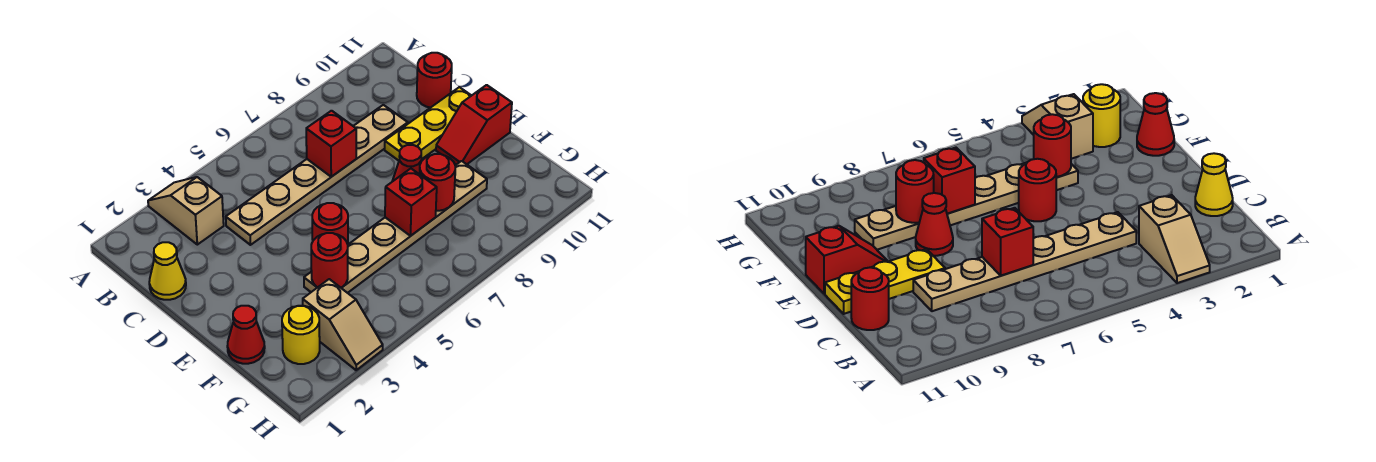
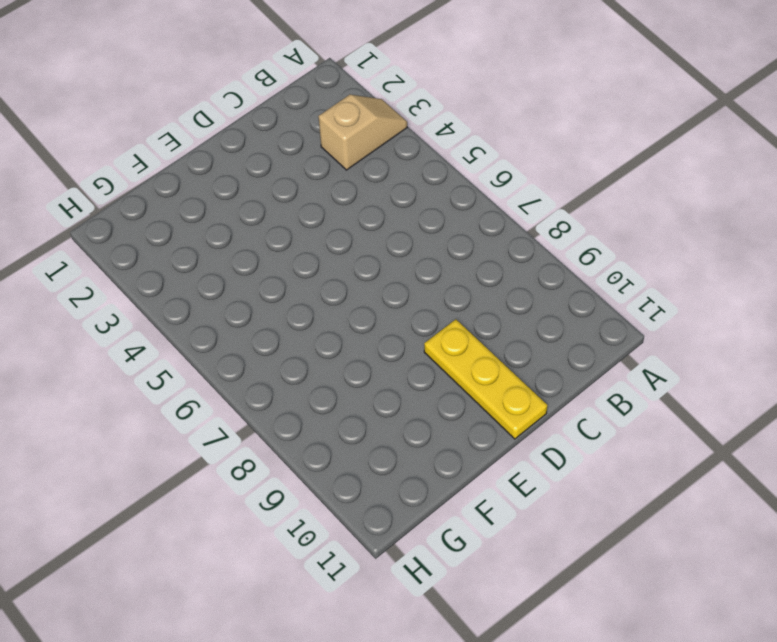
none -> yellow 1x1 cone [149,242,186,300]
none -> tan 1x6 plate [226,105,408,245]
none -> red 1x1 round brick [417,53,452,108]

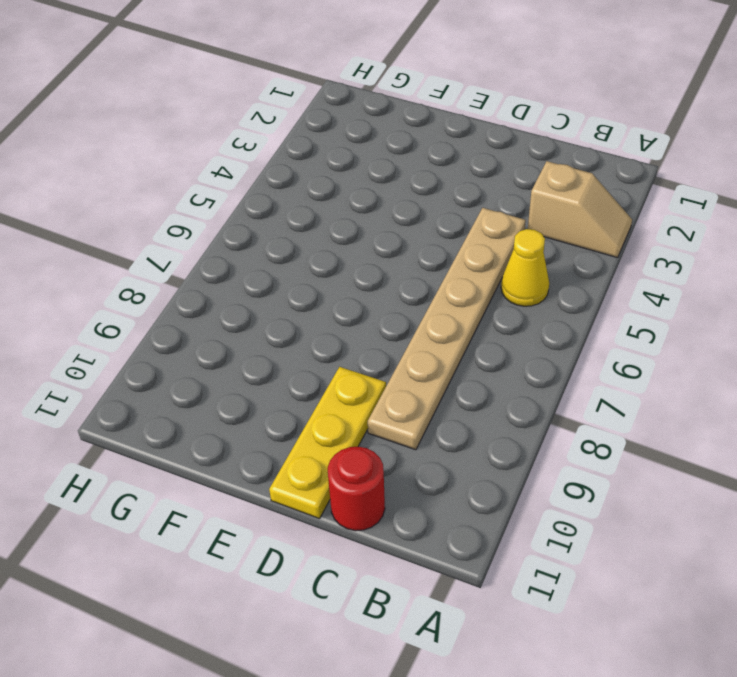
yellow 1x1 cone [501,229,549,306] -> yellow 1x1 cone moved to [149,242,186,300]
none -> red 1x1 round brick [312,203,348,244]
none -> red 1x1 cone [392,145,421,182]
none -> red 1x2 slope [436,85,512,165]

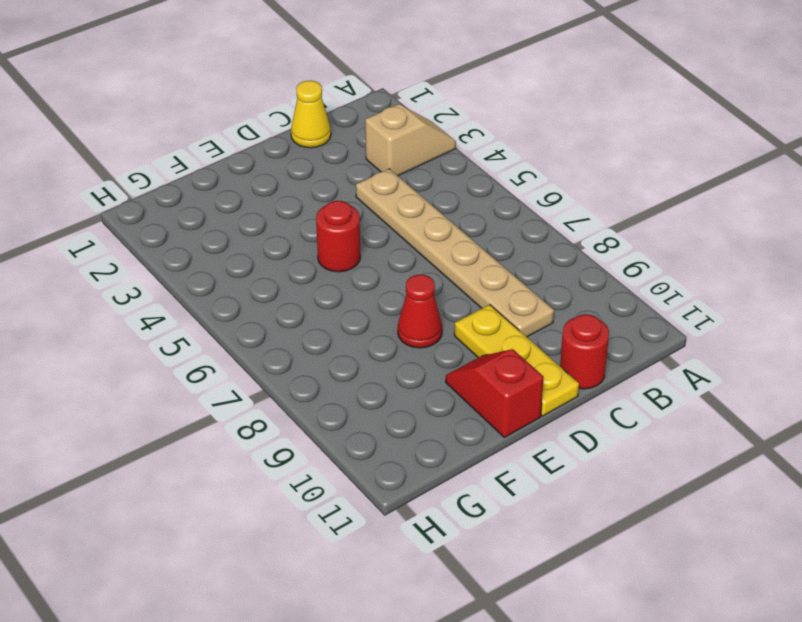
none -> red 1x1 cone [227,306,265,364]
none -> tan 1x6 plate [304,161,487,293]
none -> yellow 1x1 round brick [282,306,320,364]

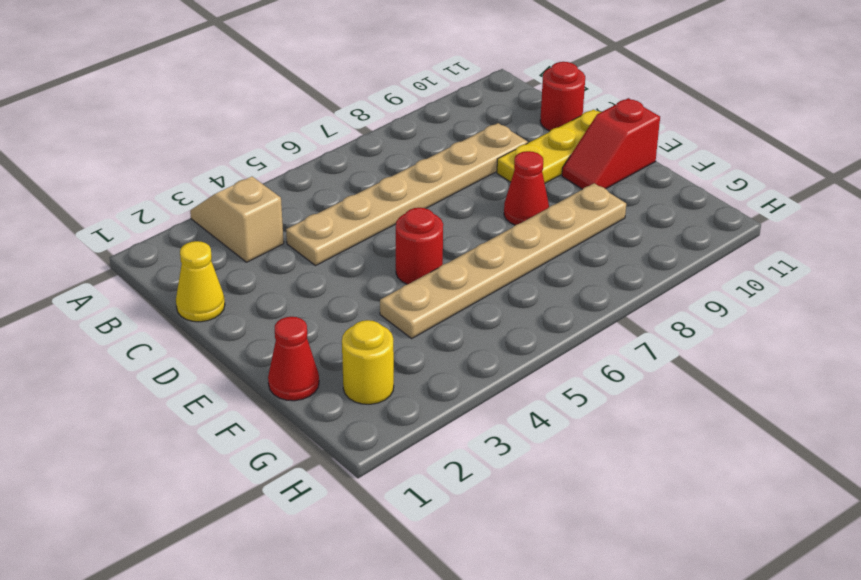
none -> tan 1x2 slope [303,279,383,370]
none -> red 1x1 brick [306,111,356,177]
none -> red 1x1 round brick [311,233,348,288]

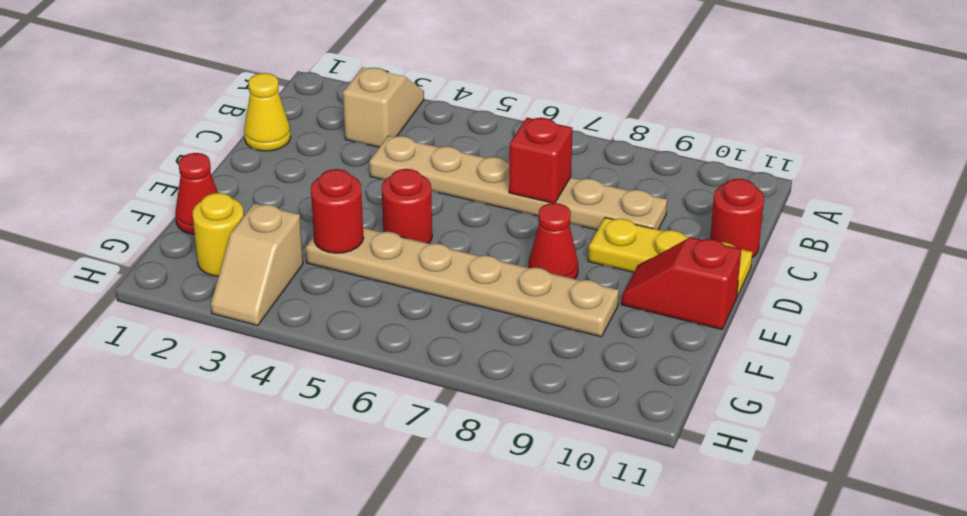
none -> red 1x1 brick [385,169,437,236]
none -> red 1x1 round brick [420,154,455,211]

